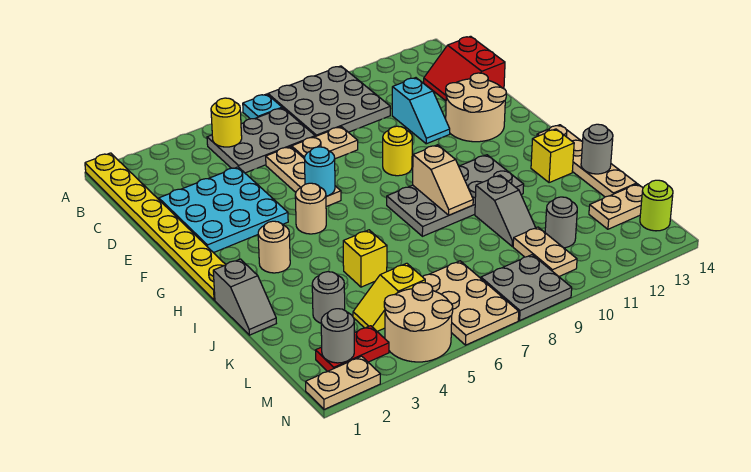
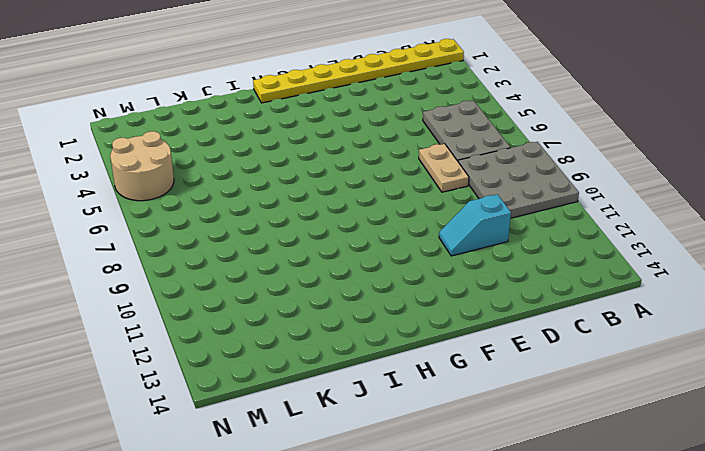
none -> cyan 1x1 plate [243,94,282,119]
none -> red 2x2 slope [424,36,505,101]
none -> cyan 3x3 plate [159,167,288,253]
none -> tan 1x3 plate [266,147,341,207]

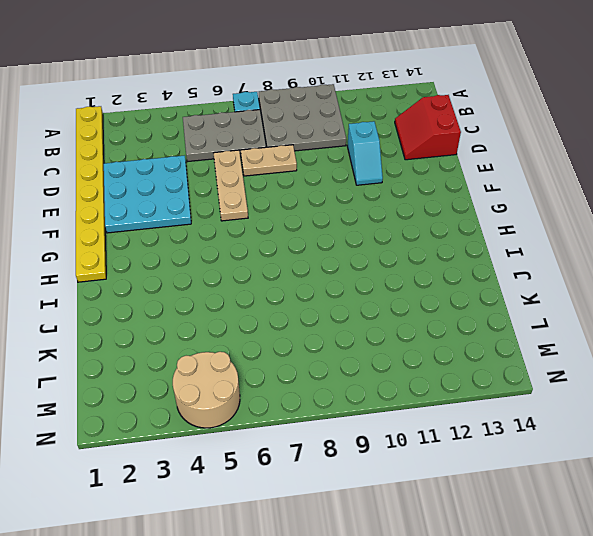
none -> tan 2x2 round brick [446,73,506,142]
none -> yellow 1x1 round brick [383,126,412,176]
none -> tan 1x1 round brick [295,183,326,234]
none -> tan 1x1 round brick [258,221,290,273]

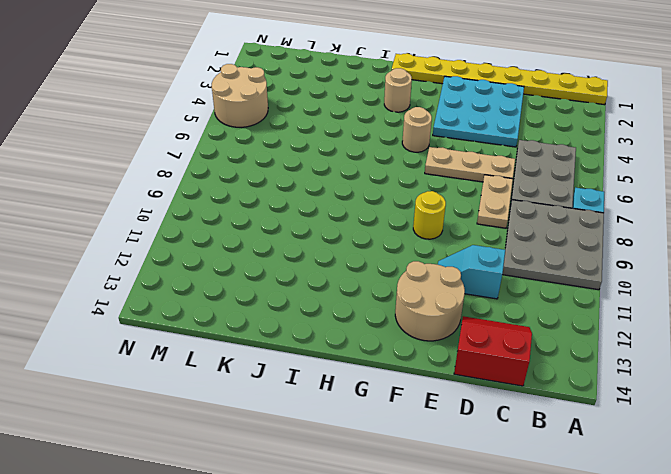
none -> grey 2x4 plate [387,155,524,236]
none -> tan 1x4 plate [537,125,637,197]
none -> grey 1x2 slope [213,259,276,335]
none -> yellow 1x1 brick [531,129,574,183]

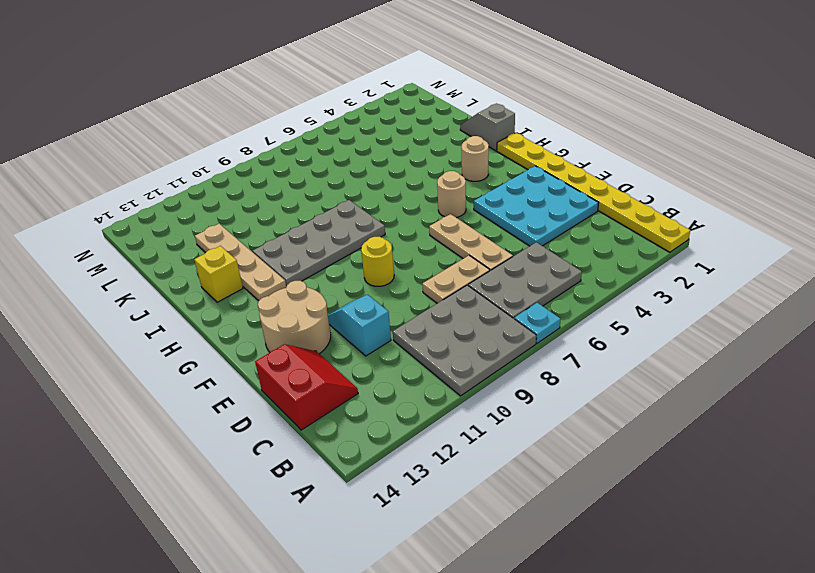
tan 1x4 plate [195,224,286,301] -> tan 1x4 plate moved to [537,125,637,197]
none -> yellow 1x1 brick [343,230,387,287]
none -> grey 1x2 slope [475,175,536,246]
none -> grey 1x1 round brick [312,272,345,323]
none -> yellow 1x2 slope [353,263,425,331]

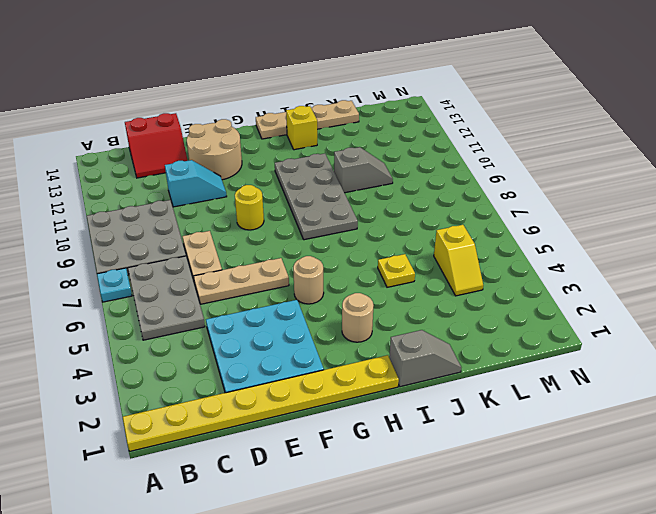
yellow 1x1 plate [378,254,415,287] -> yellow 1x1 brick [343,230,387,287]
none -> grey 1x1 round brick [312,272,345,323]
none -> tan 2x3 plate [423,261,519,345]
none -> tan 1x2 plate [513,227,577,276]
none -> grey 1x1 round brick [545,197,577,248]

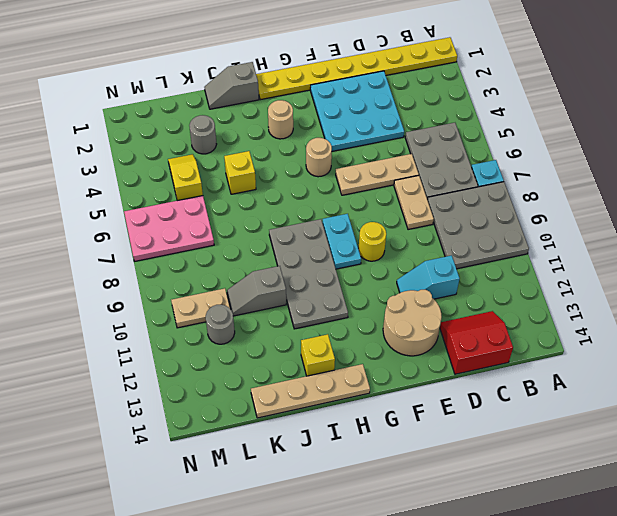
cyan 1x2 plate [322,214,361,269] -> none
pink 2x3 plate [124,196,214,261] -> tan 2x3 plate [423,261,519,345]
none -> tan 1x2 plate [589,184,643,229]
none -> red 1x2 plate [315,326,389,371]
none -> tan 2x2 round brick [384,282,453,362]
none -> grey 2x2 plate [481,255,572,320]

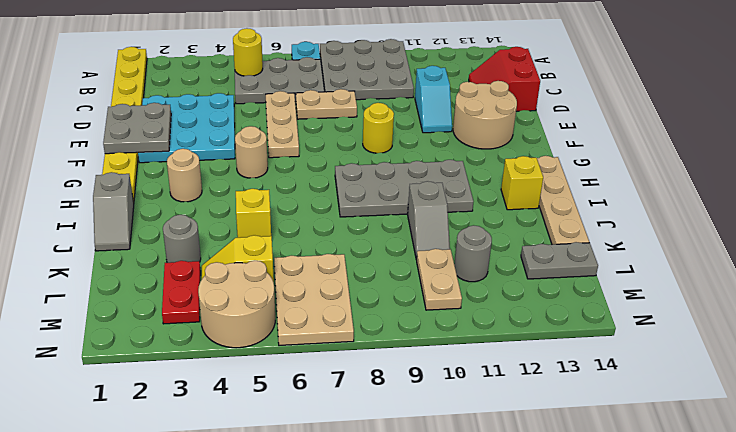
grey 2x2 plate [103,103,171,154] -> grey 2x2 plate moved to [481,255,572,320]
red 1x2 plate [162,261,201,324] -> red 1x2 plate turned to [315,326,389,371]
grey 1x2 plate [521,242,598,279] -> tan 1x2 plate [589,184,643,229]
none -> lime 1x1 round brick [640,180,673,231]
none -> tan 1x2 plate [306,356,380,409]
none -> cyan 1x1 round brick [304,147,335,196]
none -> tan 1x2 slope [413,145,473,215]

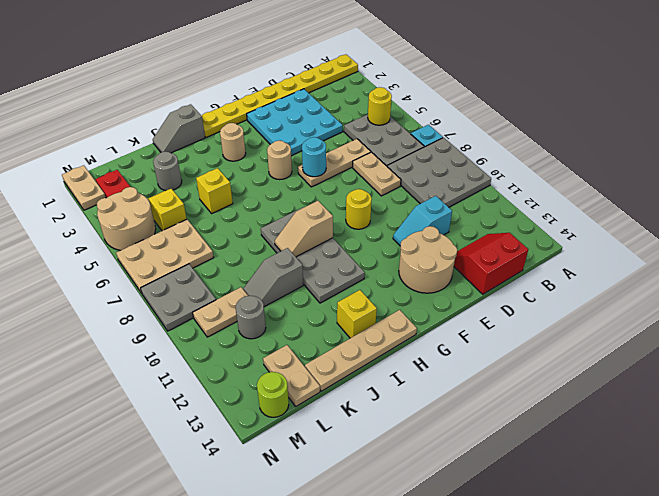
none -> grey 1x1 round brick [581,124,613,174]
none -> grey 1x1 round brick [321,309,354,363]

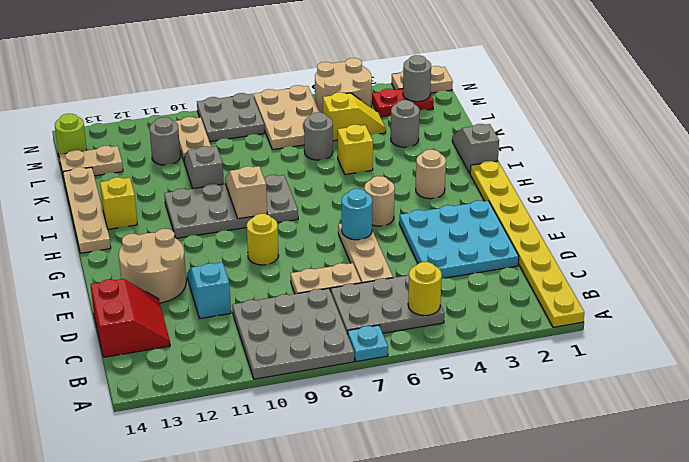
grey 1x1 round brick [304,112,333,160] -> grey 1x1 round brick moved to [581,124,613,174]

